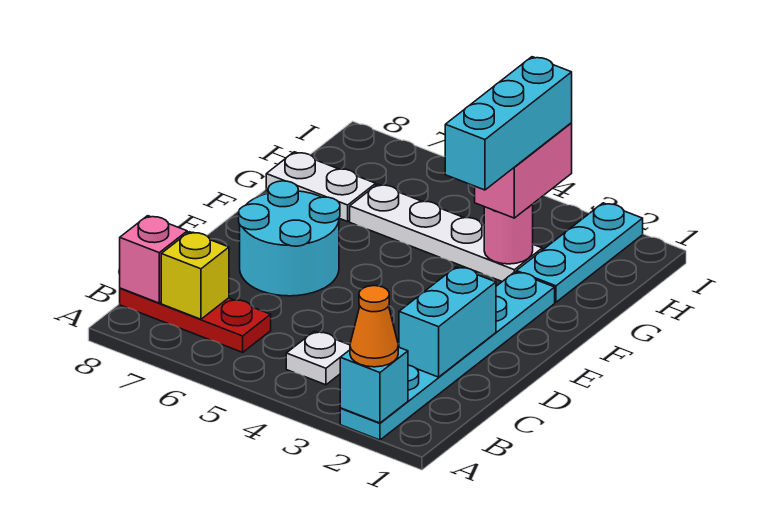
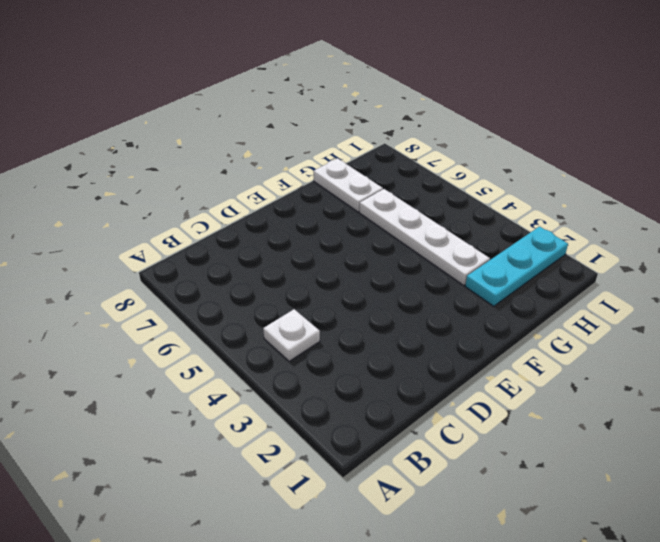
none -> cyan 1x6 plate [340,272,555,440]
none -> red 1x3 plate [120,288,271,352]
none -> cyan 2x2 round brick [239,181,340,296]

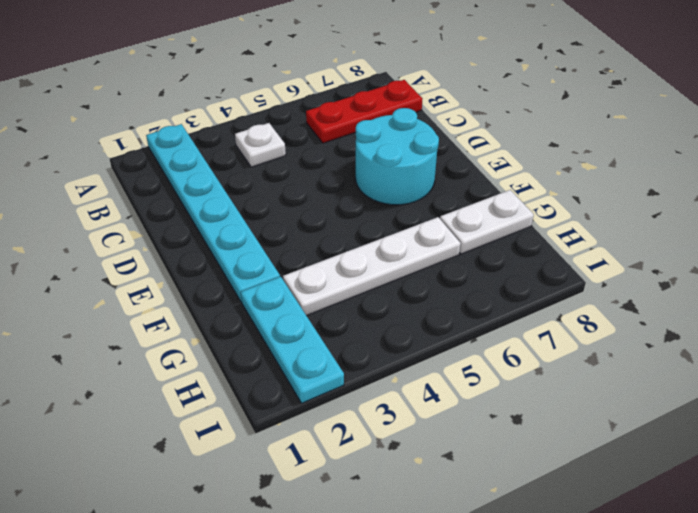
none -> cyan 1x1 brick [340,347,408,423]
none -> yellow 1x1 brick [161,232,229,319]
none -> pink 1x1 brick [120,216,187,303]

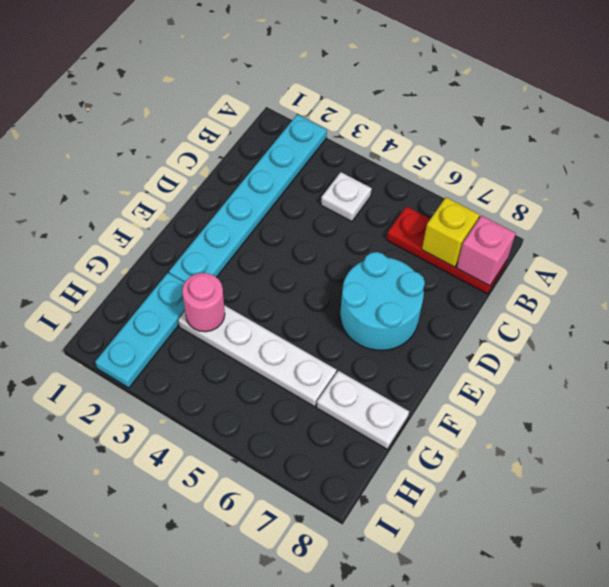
none -> cyan 1x1 brick [340,347,408,423]
none -> cyan 1x2 brick [399,267,496,377]
none -> orange 1x1 cone [350,286,398,367]

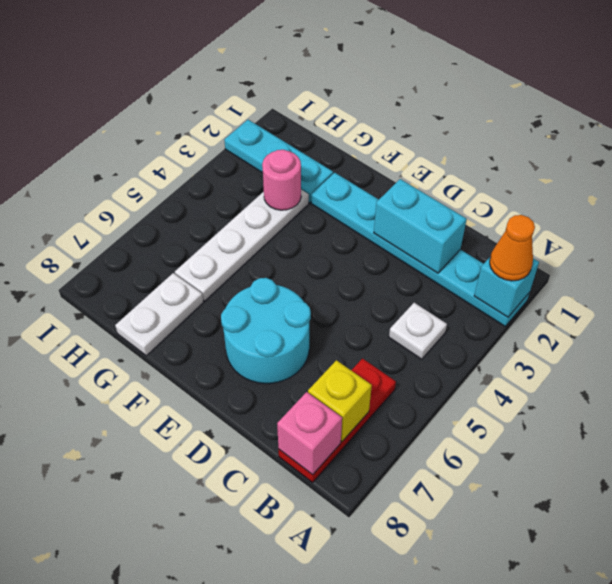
none -> pink 1x2 brick [475,123,572,218]
none -> cyan 1x3 brick [445,57,572,190]

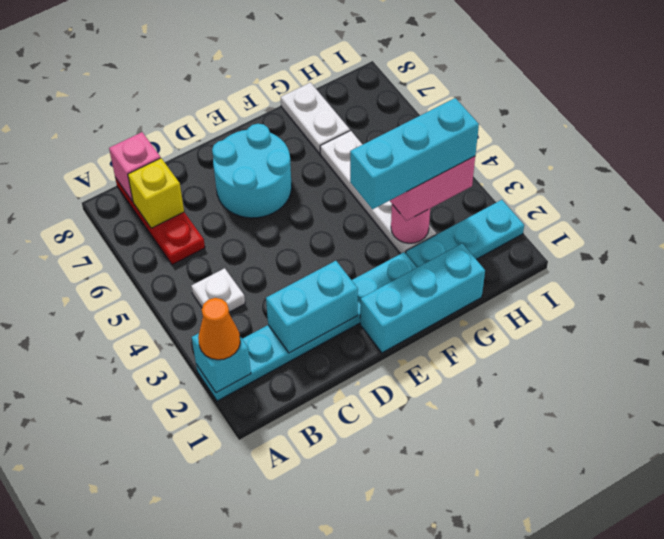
cyan 1x3 brick [360,243,485,353] -> none

